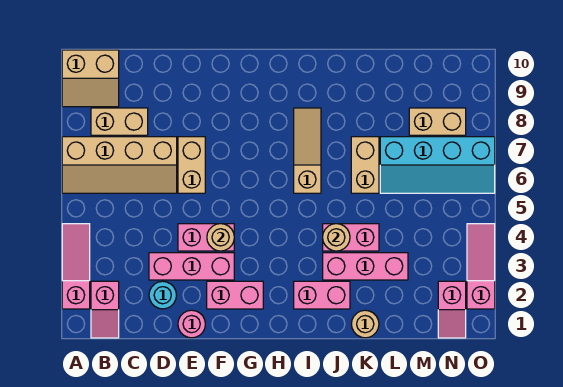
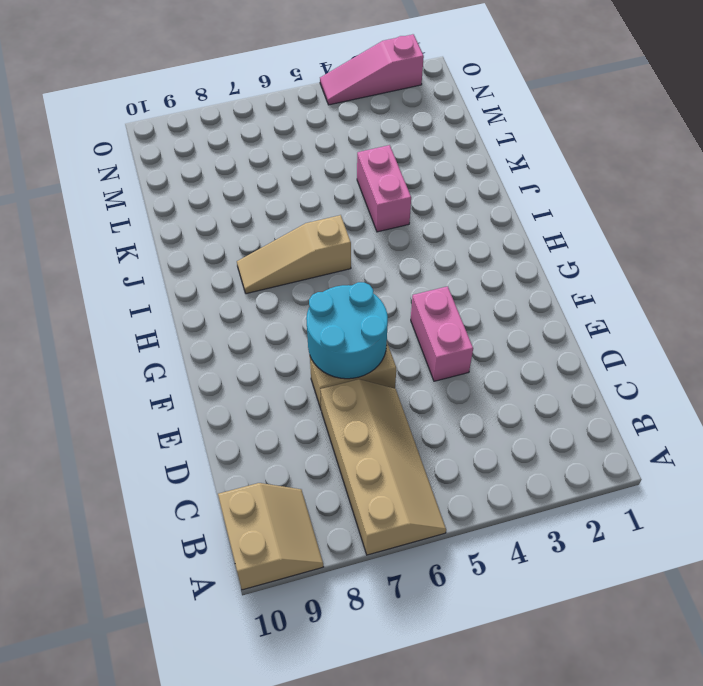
cyan 2x2 round brick [306,282,388,379] -> none
none -> pink 1x3 slope [62,224,90,309]
none -> pink 1x2 slope [91,281,119,338]
none -> tan 1x2 brick [91,108,148,135]

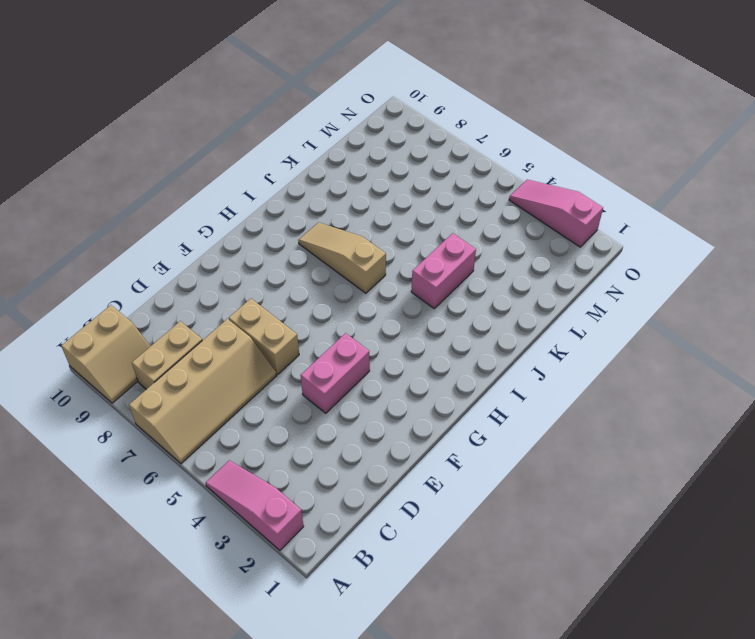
none -> pink 1x2 slope [91,281,119,338]
none -> cyan 1x1 round brick [149,281,176,309]
none -> pink 1x3 brick [149,253,234,280]

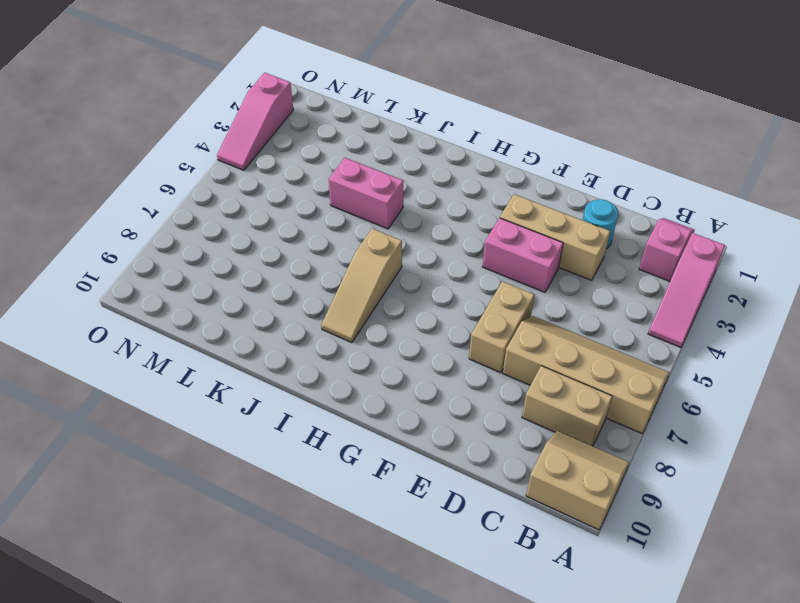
tan 1x3 brick [500,194,610,280] -> pink 1x3 brick [149,253,234,280]
none -> pink 1x1 round brick [178,310,205,338]
none -> pink 1x2 brick [207,281,263,309]
none -> pink 1x2 brick [294,281,350,309]

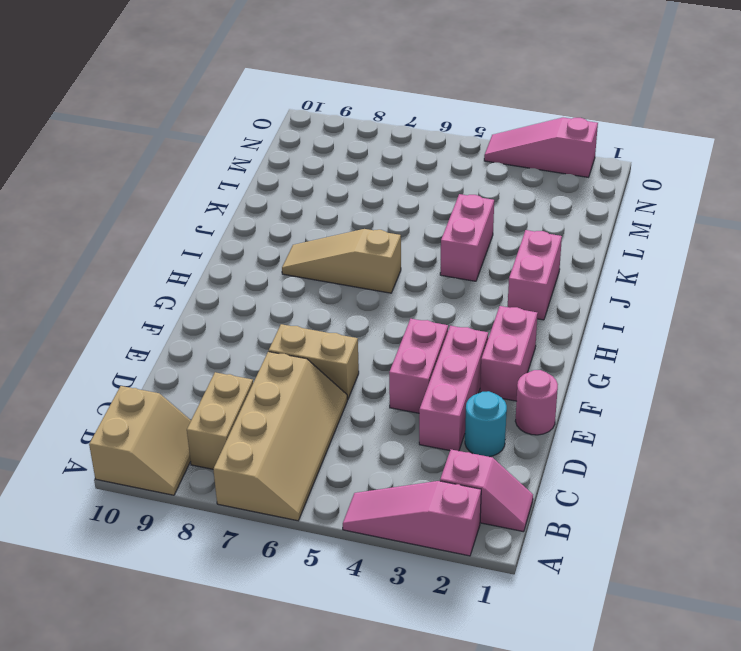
none -> pink 1x3 brick [323,253,408,280]
none -> tan 1x1 round brick [352,310,379,338]
none -> tan 1x2 brick [351,137,379,193]

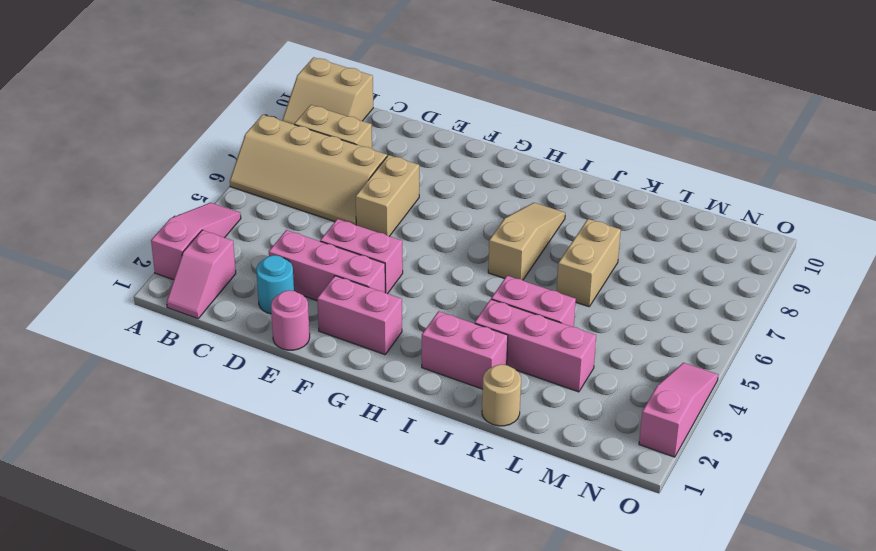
none -> cyan 2x4 slope [380,137,495,193]
none -> tan 1x2 brick [409,108,466,135]
none -> pink 1x2 slope [438,281,466,338]

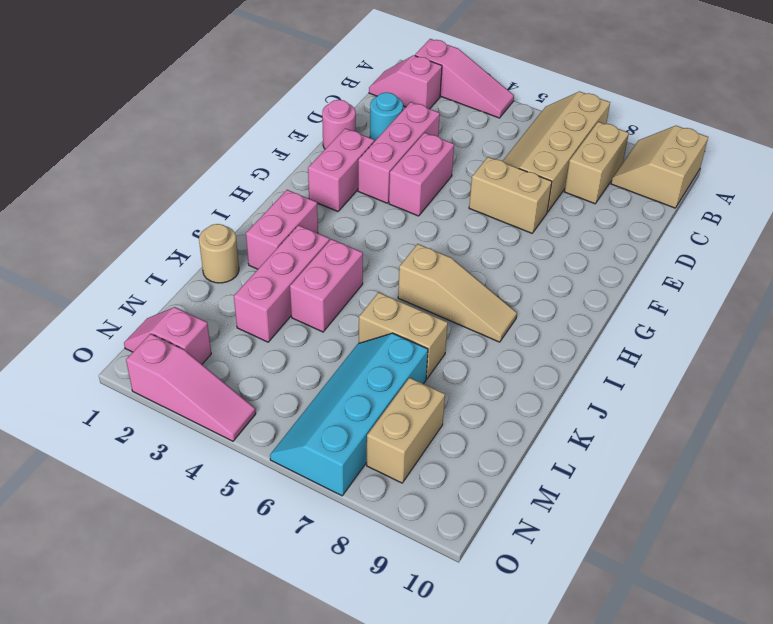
none -> tan 1x1 round brick [207,224,234,251]
none -> tan 1x1 round brick [323,224,350,251]

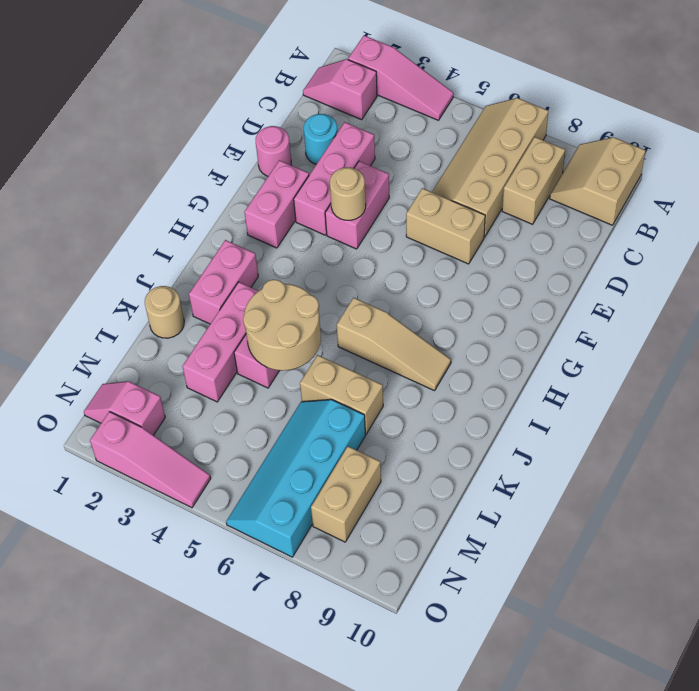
tan 2x2 round brick [243,280,321,371] -> tan 1x1 round brick [323,224,350,251]

